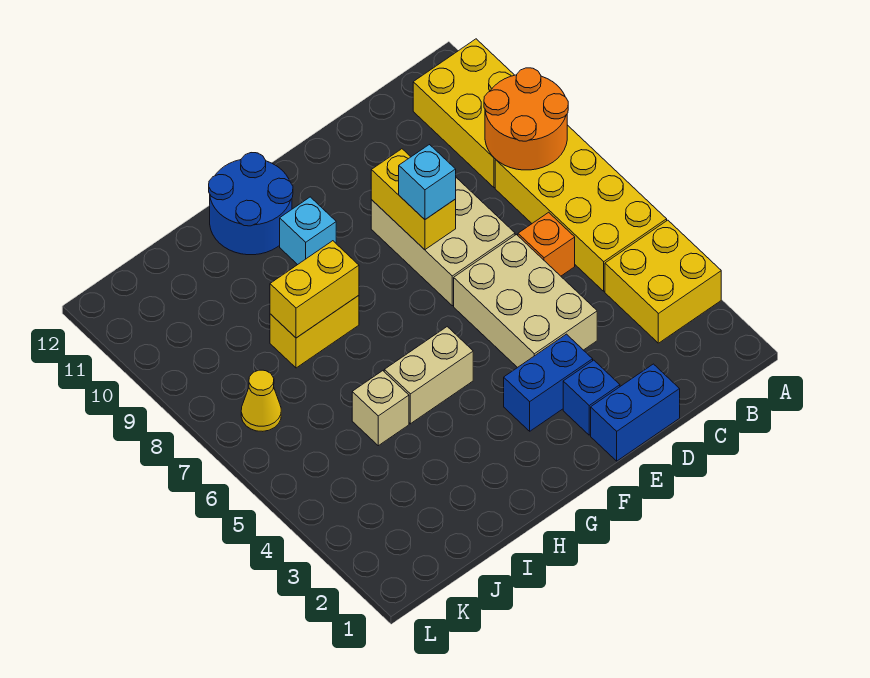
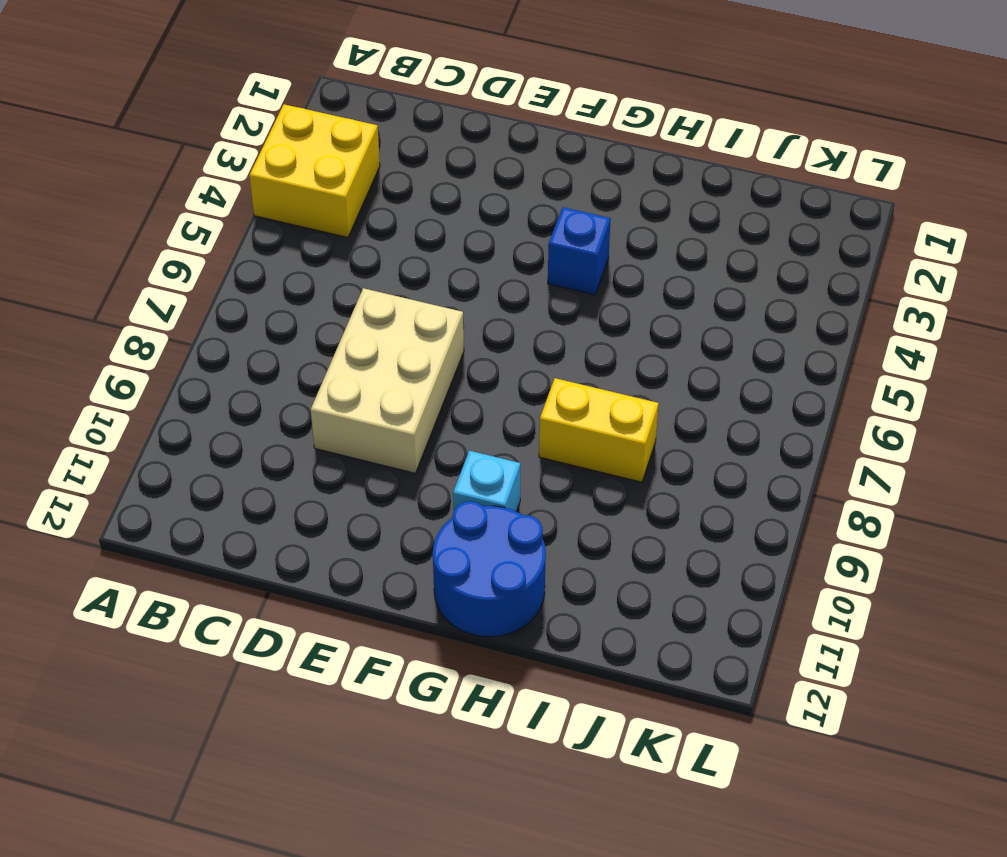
blue 1x1 brick [548,207,611,295] -> blue 1x1 brick moved to [563,360,620,435]
none -> yellow 2x4 brick [495,125,667,291]
none -> yellow 2x3 brick [413,39,514,188]
none -> orange 1x1 brick [518,212,575,276]

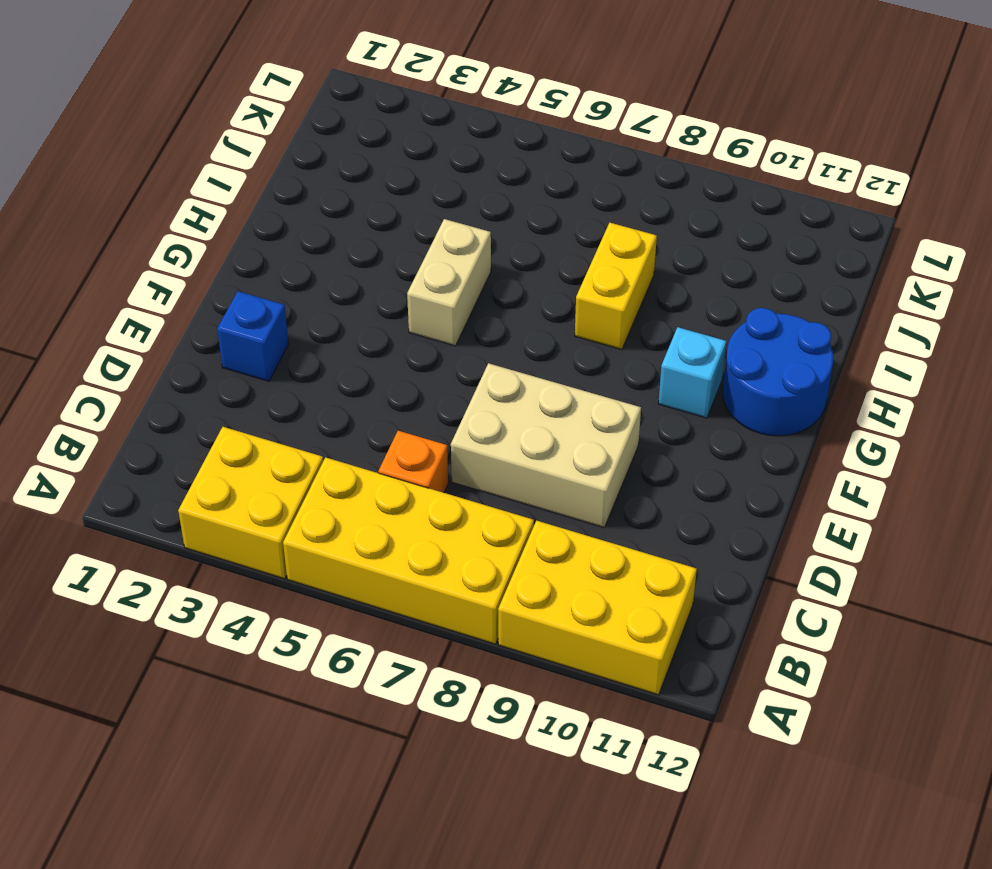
none -> blue 1x2 brick [591,364,680,461]
none -> tan 2x3 brick [454,235,597,368]
none -> blue 1x2 brick [504,334,593,431]

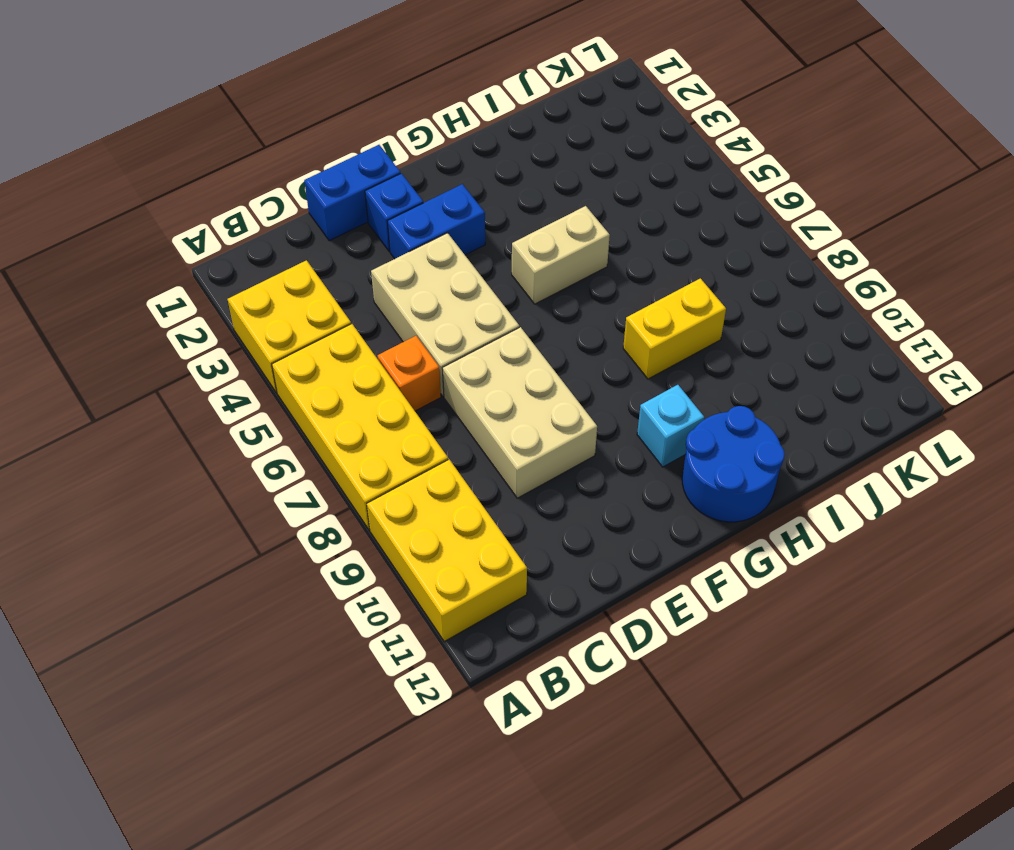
none -> tan 1x1 brick [352,371,409,446]
none -> yellow 1x1 cone [241,370,281,431]
none -> orange 2x2 round brick [484,68,568,170]

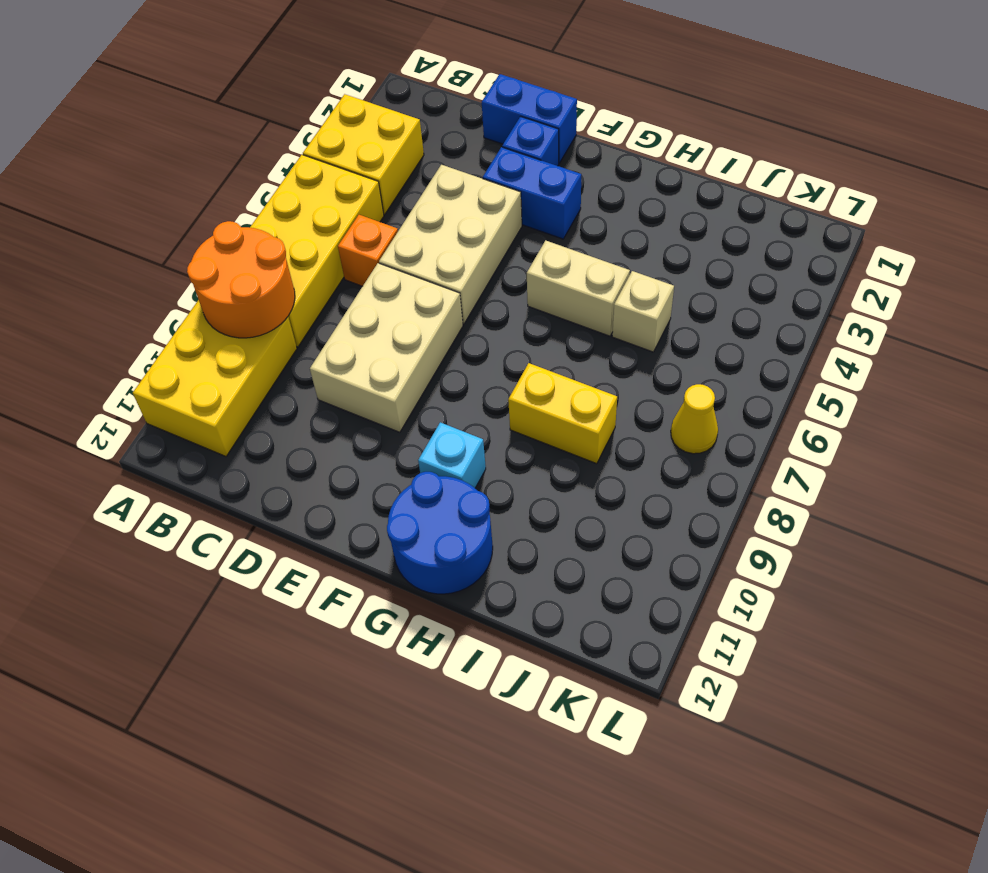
none -> yellow 1x2 brick [371,149,456,250]
none -> yellow 1x2 brick [270,241,359,338]
none -> cyan 1x1 brick [399,145,456,219]

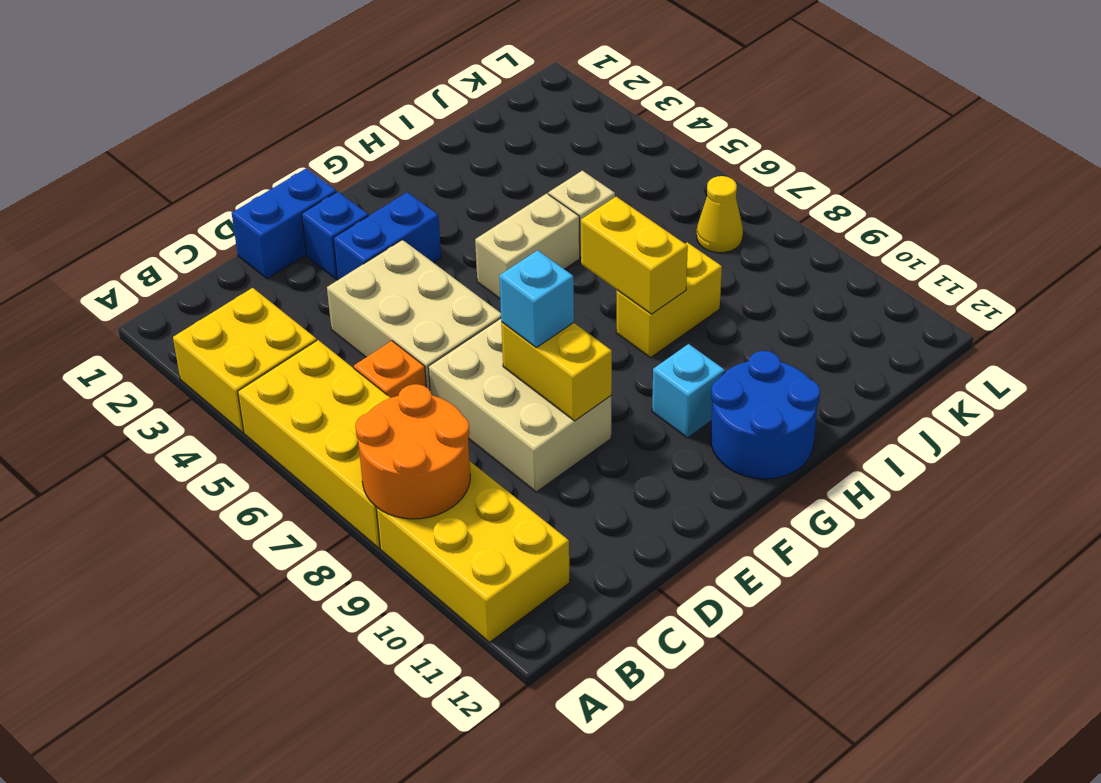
yellow 1x2 brick [581,197,688,314] -> yellow 1x2 brick turned to [270,241,359,338]

